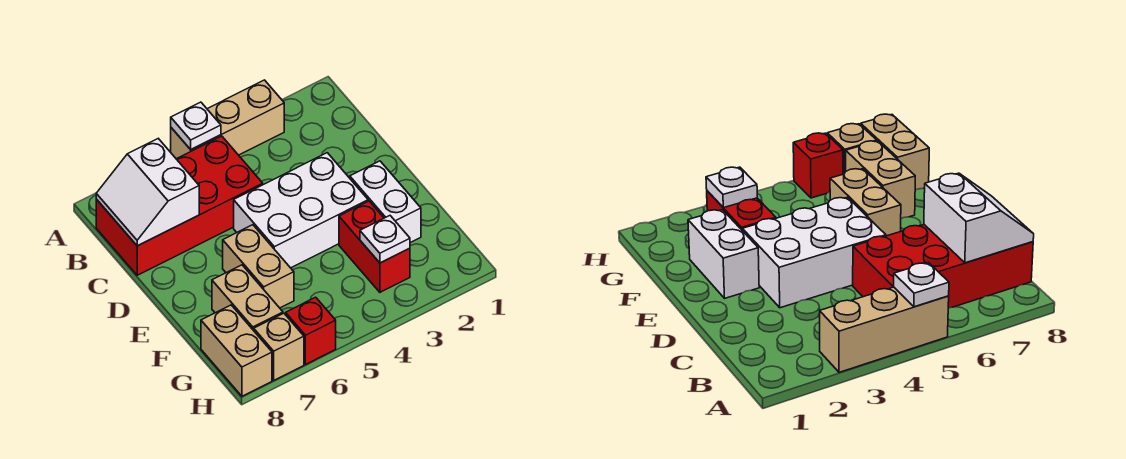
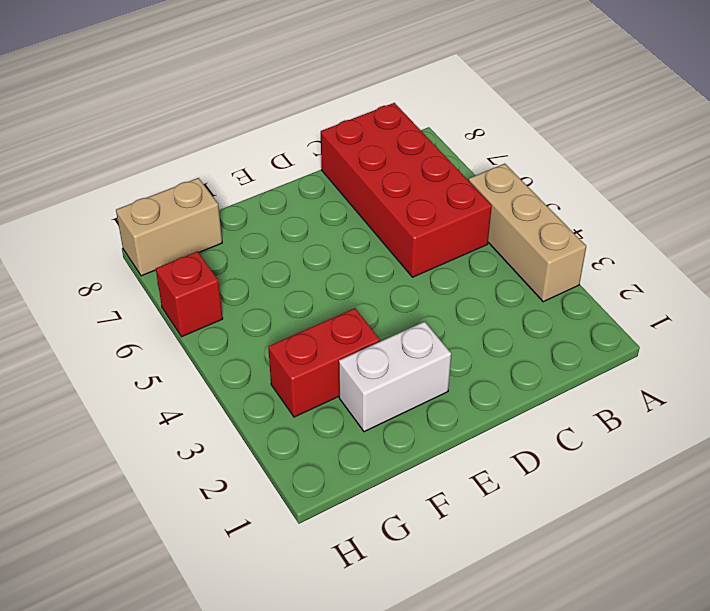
none -> white 2x3 brick [234,153,368,268]
none -> tan 1x2 brick [223,225,294,308]
none -> tan 1x2 brick [212,265,283,330]

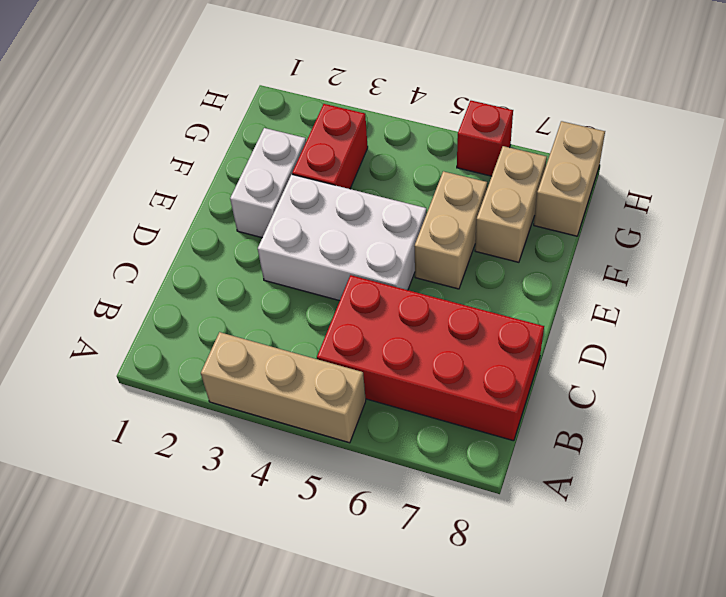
none -> tan 1x1 brick [254,313,304,380]
none -> white 1x1 plate [171,102,221,150]
none -> white 2x2 slope [96,139,199,246]

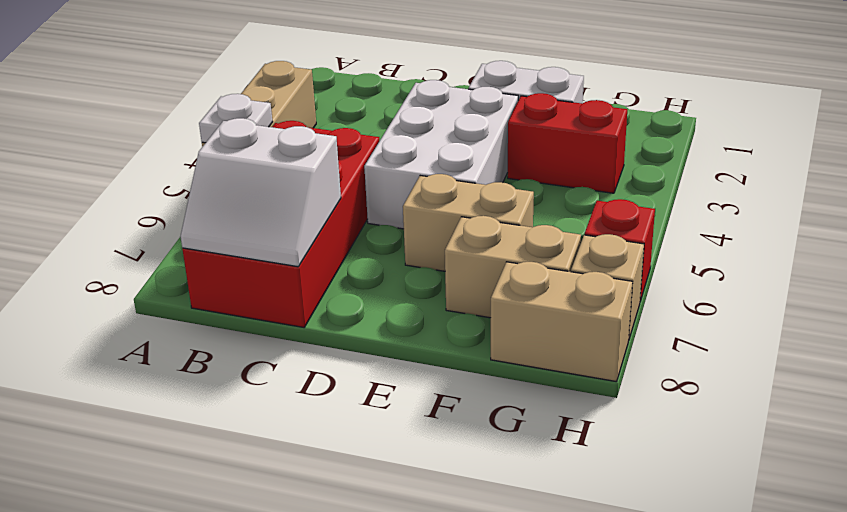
none -> white 1x1 plate [360,216,410,263]

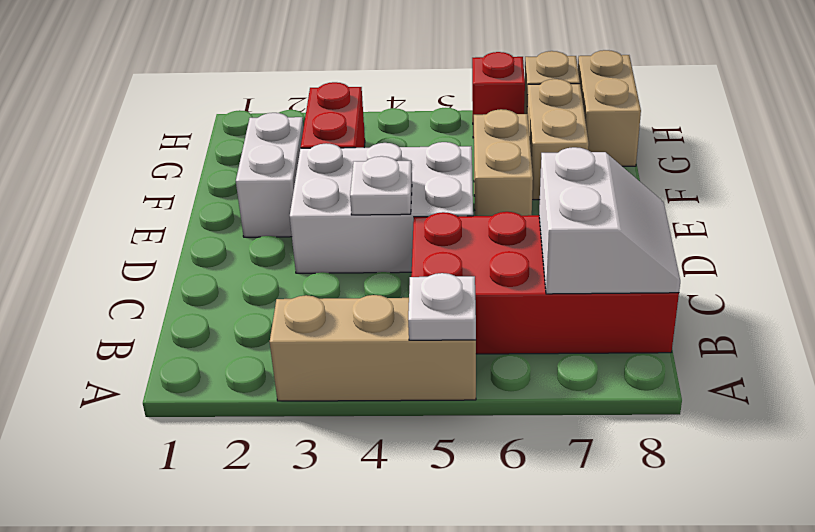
white 1x1 plate [350,156,412,215] -> white 1x1 plate moved to [360,216,410,263]

